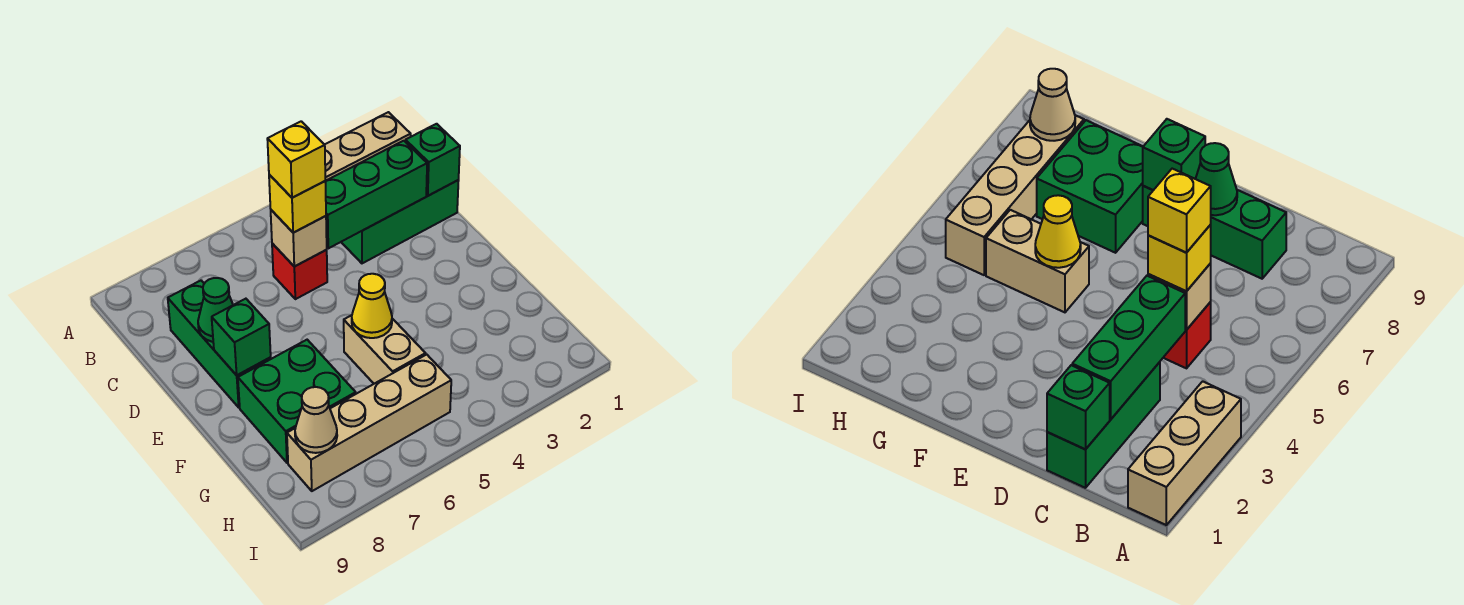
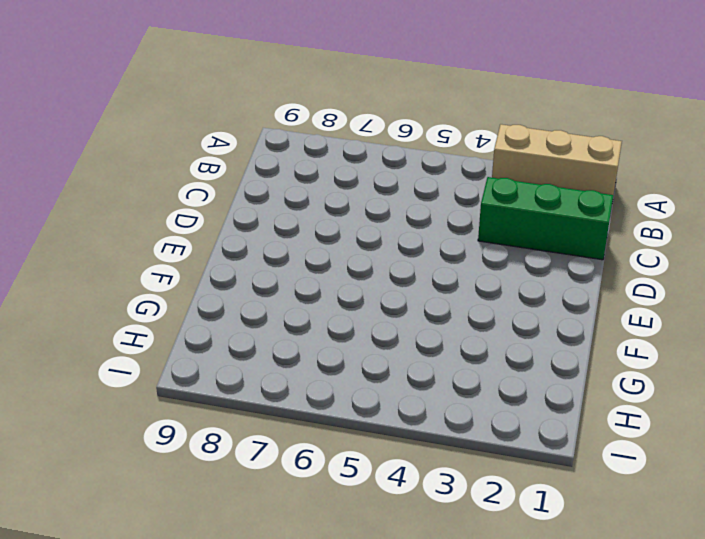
none -> red 1x1 brick [272,243,327,299]
none -> green 1x3 brick [168,281,271,407]
none -> tan 1x2 brick [344,315,426,384]

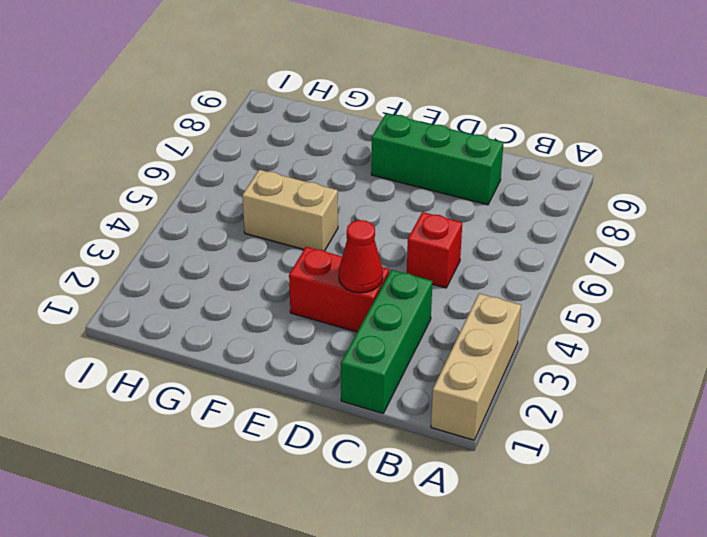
red 1x2 brick [289,247,389,332] -> none
red 1x1 cone [339,220,383,293] -> none
none -> green 2x2 brick [238,340,356,463]
none -> tan 1x4 brick [287,354,451,491]
none -> green 1x1 brick [405,124,460,196]

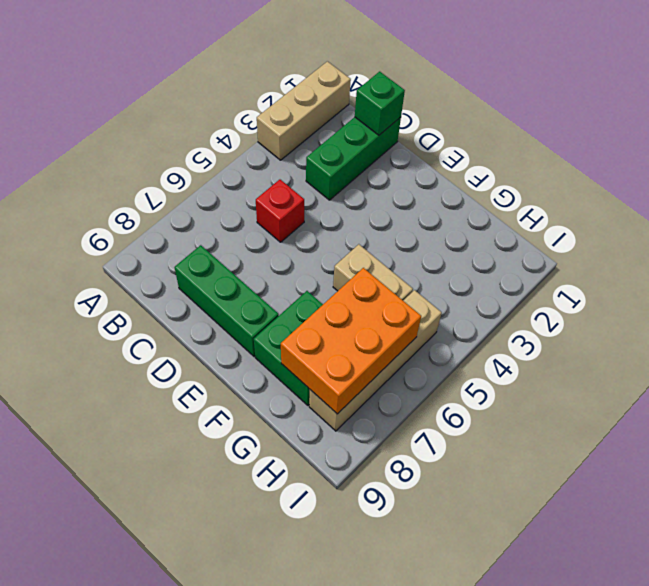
orange 2x3 brick [281,268,421,414] -> tan 1x1 cone [295,387,337,453]
none -> green 1x3 brick [325,141,427,248]
none -> tan 1x1 brick [271,210,327,267]
none -> green 1x1 cone [198,278,233,342]

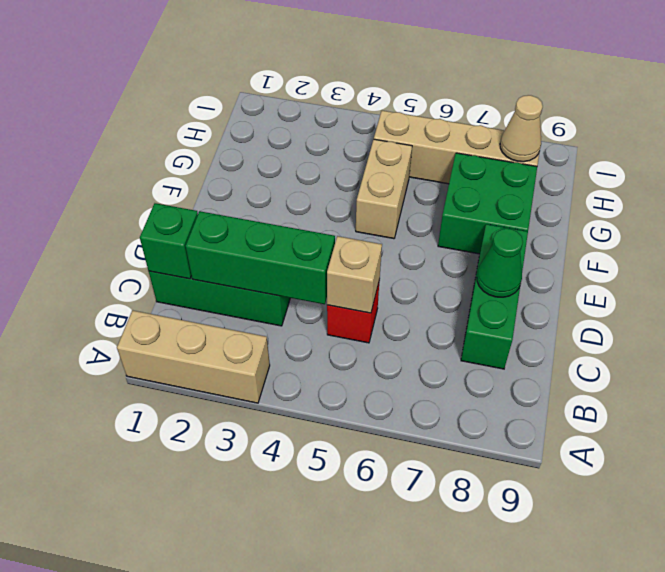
none -> green 1x1 brick [212,299,271,375]
none -> yellow 1x1 cone [352,274,392,338]
none -> yellow 1x1 brick [269,175,326,233]

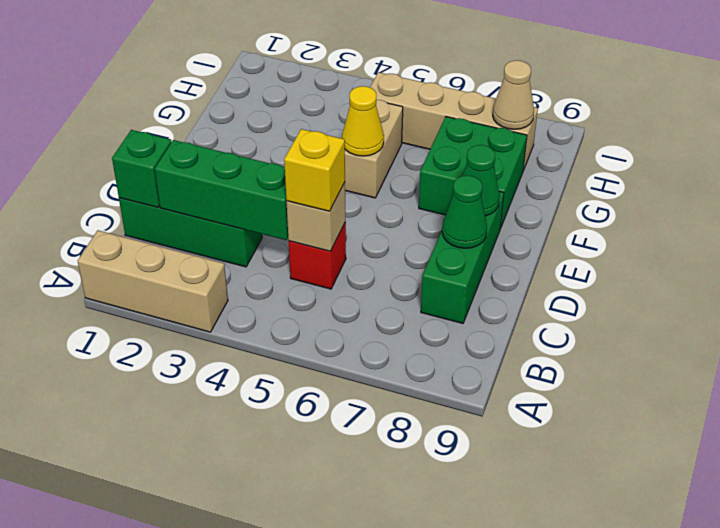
green 1x1 cone [462,145,500,216] -> green 1x1 brick [212,299,271,375]
none -> yellow 1x1 brick [267,121,325,198]

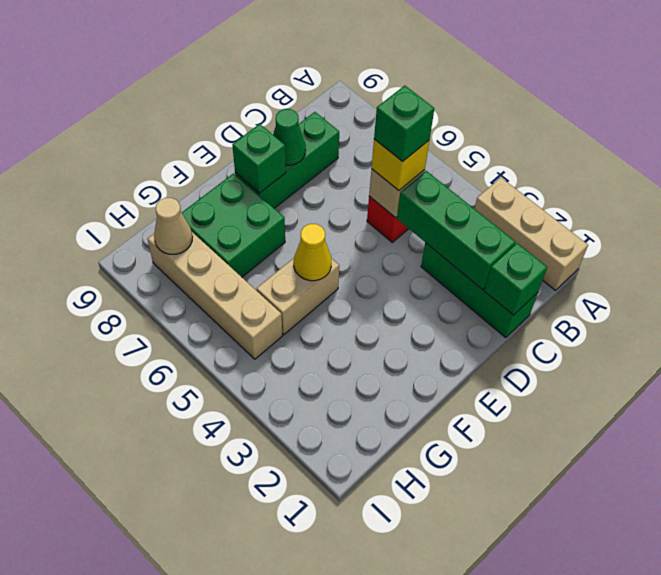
green 1x1 brick [374,86,434,162] -> yellow 1x1 brick [267,121,325,198]

